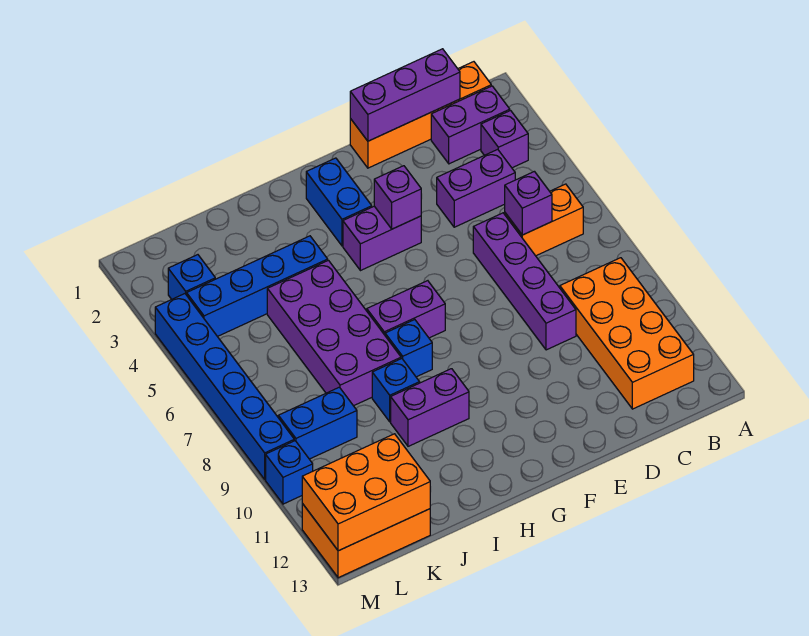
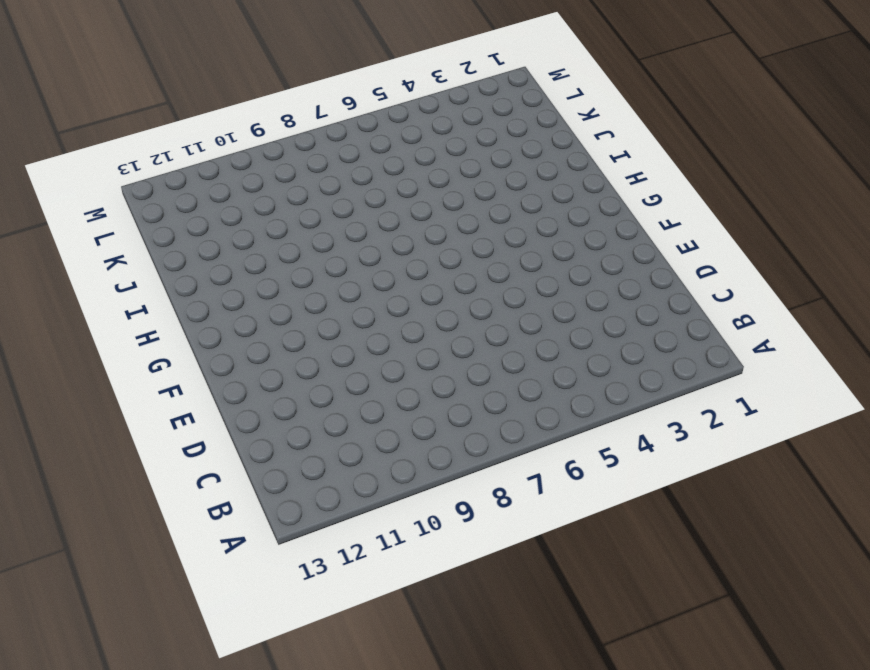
none -> orange 1x4 brick [350,62,491,168]
none -> purple 1x2 brick [431,86,510,164]
none -> purple 1x1 brick [481,111,528,168]

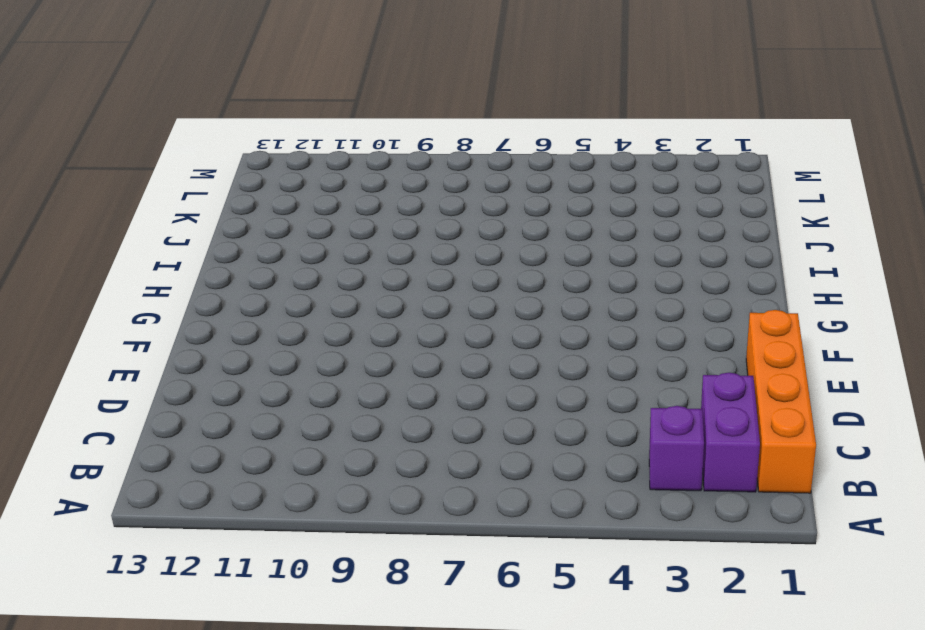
none -> orange 1x2 brick [505,184,583,256]
none -> orange 2x4 brick [560,258,694,409]
none -> purple 1x2 brick [437,149,515,227]

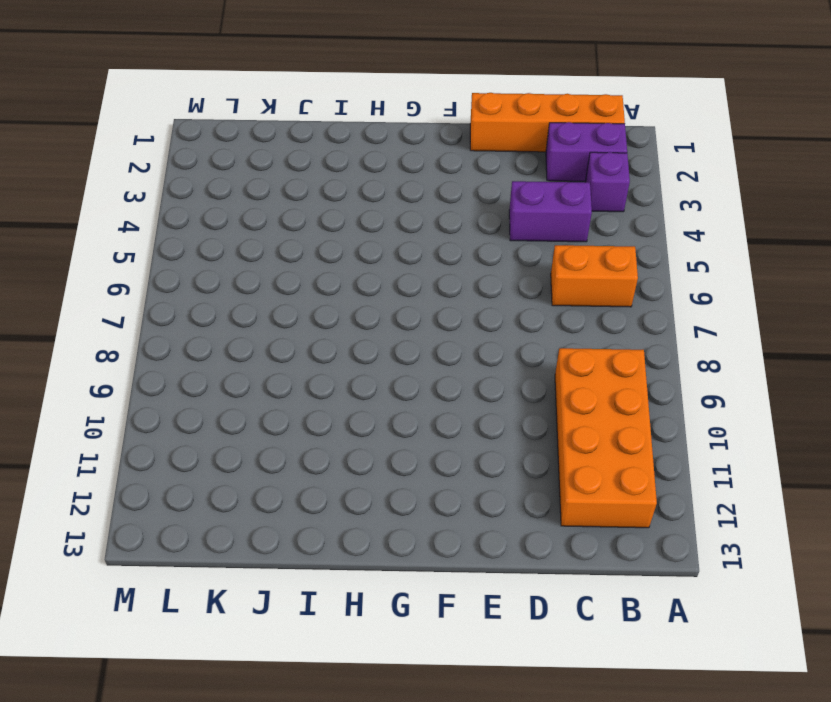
none -> purple 1x4 brick [473,213,576,350]
none -> purple 1x2 brick [343,206,421,271]
none -> blue 1x2 brick [306,158,372,246]

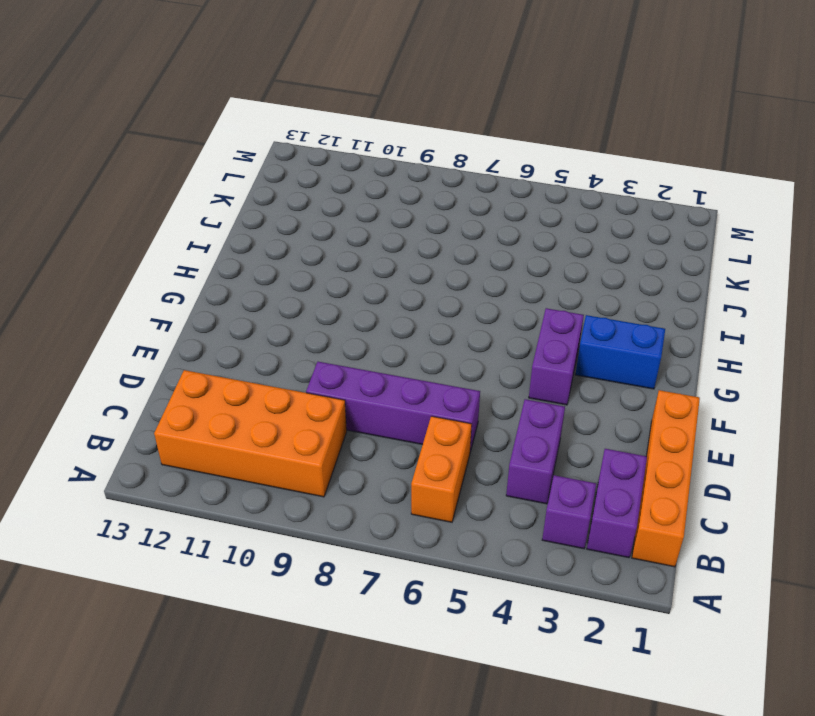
none -> purple 1x2 brick [367,281,445,338]
none -> blue 1x1 brick [385,320,432,377]
none -> purple 1x2 brick [391,369,469,446]

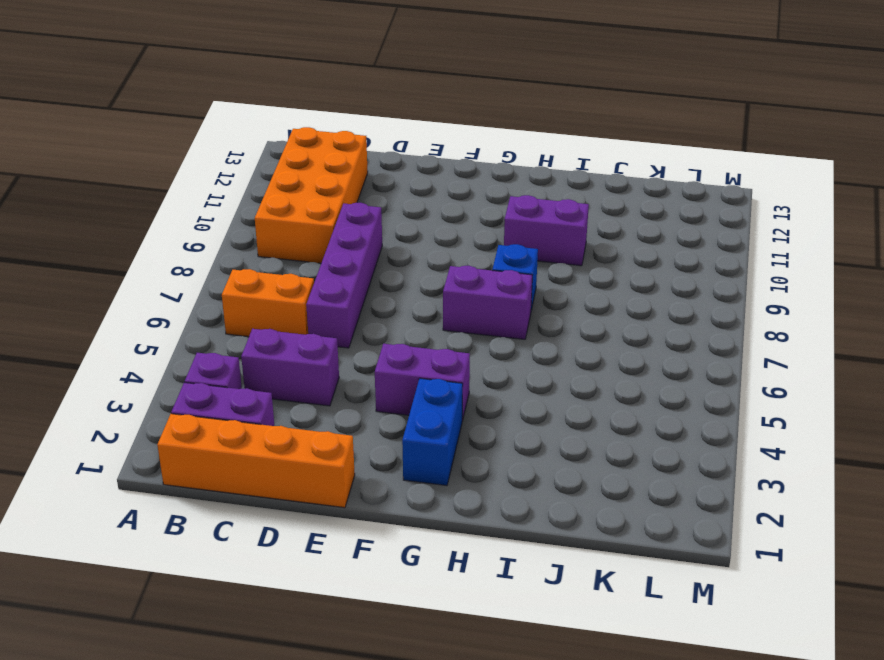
none -> blue 1x4 brick [187,236,328,337]
none -> purple 2x4 brick [267,260,401,406]
none -> blue 1x1 brick [372,359,420,422]

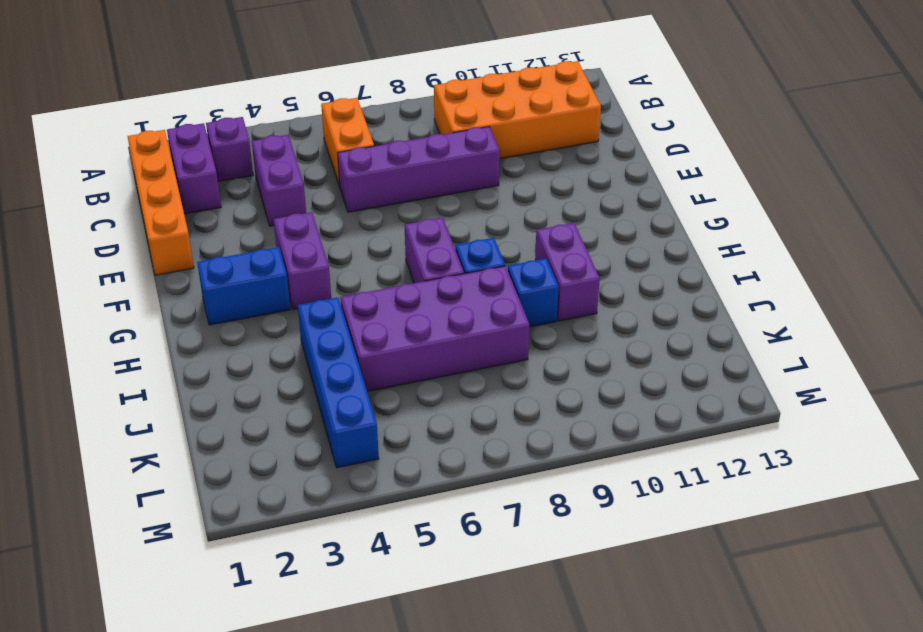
none -> blue 1x2 brick [278,387,357,459]
none -> orange 2x3 brick [302,504,430,578]
none -> blue 1x1 brick [168,255,215,299]

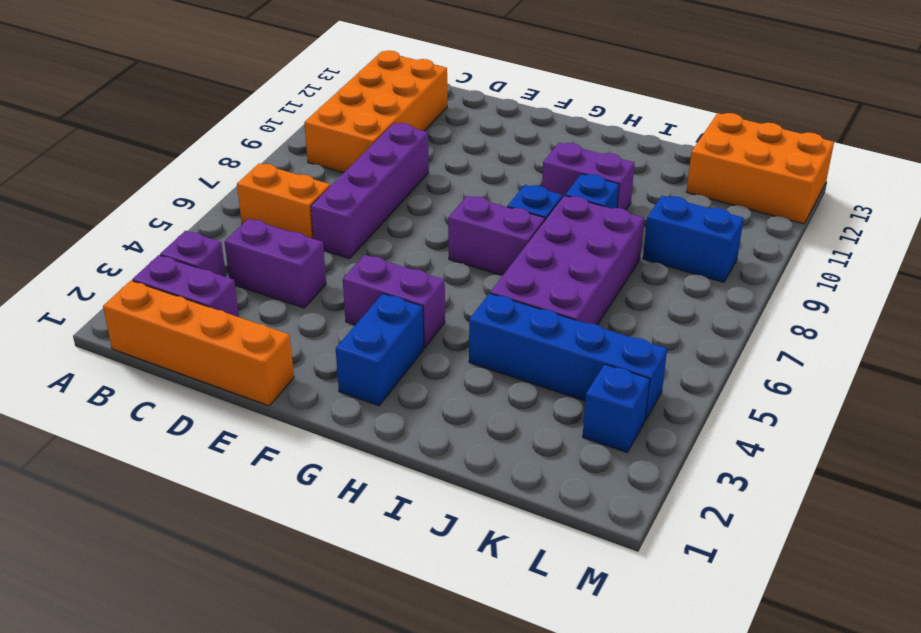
none -> blue 1x6 brick [155,294,294,479]
none -> blue 1x1 brick [266,441,313,504]
none -> purple 1x3 brick [350,49,460,141]

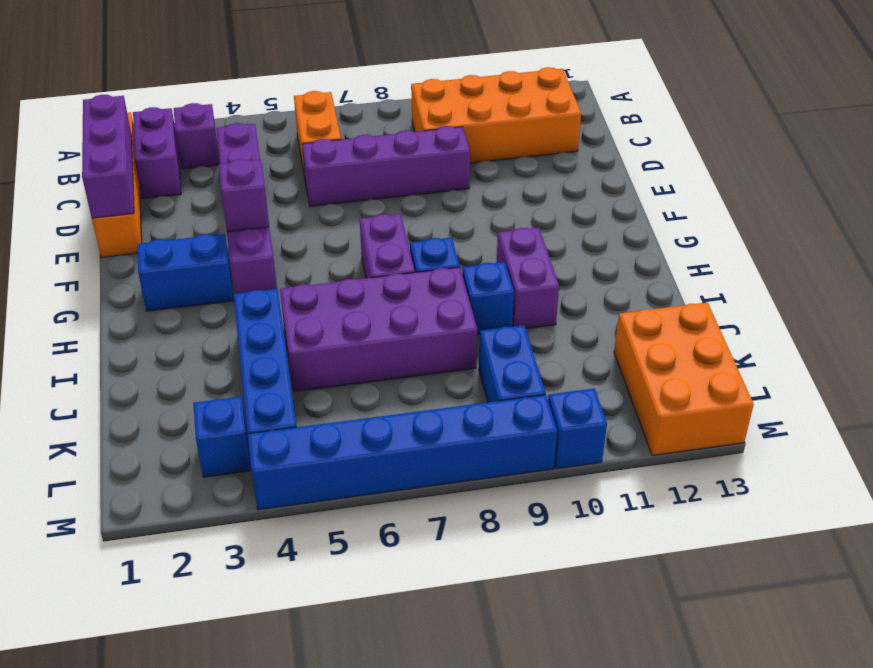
none -> purple 1x1 brick [505,171,552,235]
none -> orange 2x3 brick [302,434,430,551]

